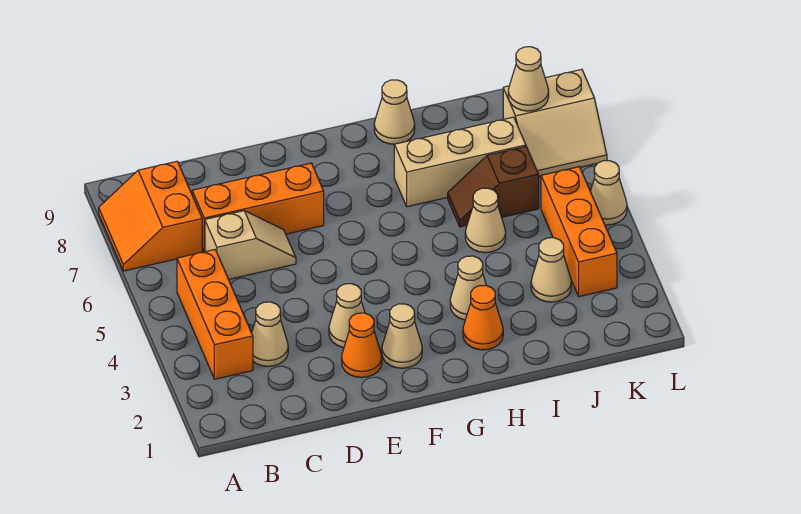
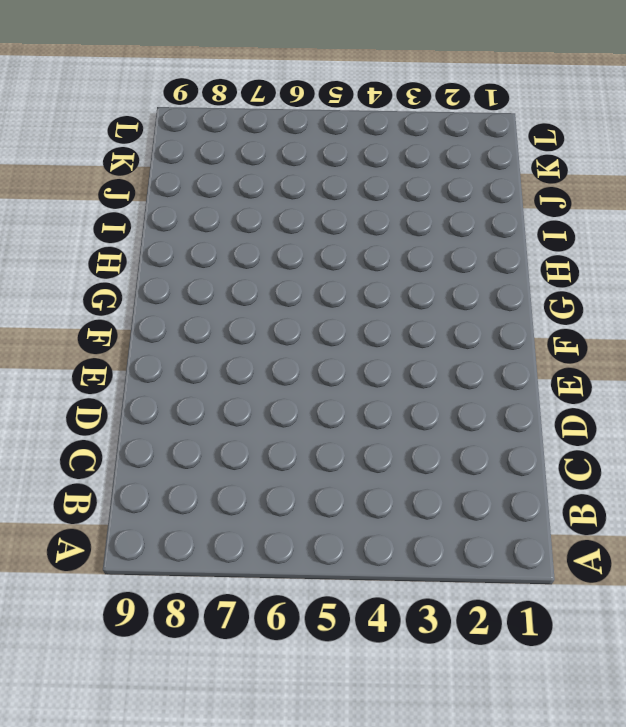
none -> orange 2x2 slope [99,161,202,271]
none -> orange 1x3 brick [177,250,253,379]
none -> tan 1x1 cone [252,302,288,366]

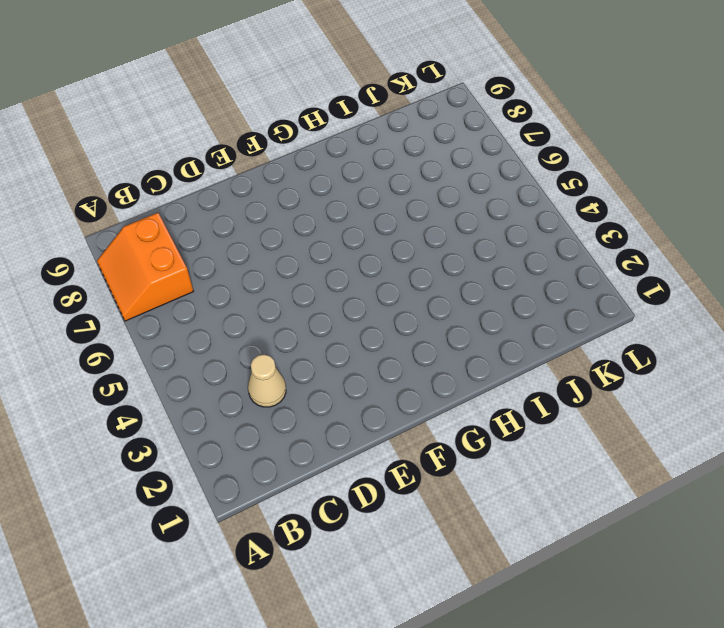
none -> orange 1x3 brick [177,250,253,379]
none -> tan 1x2 slope [205,211,296,279]
none -> orange 1x3 brick [192,163,324,252]

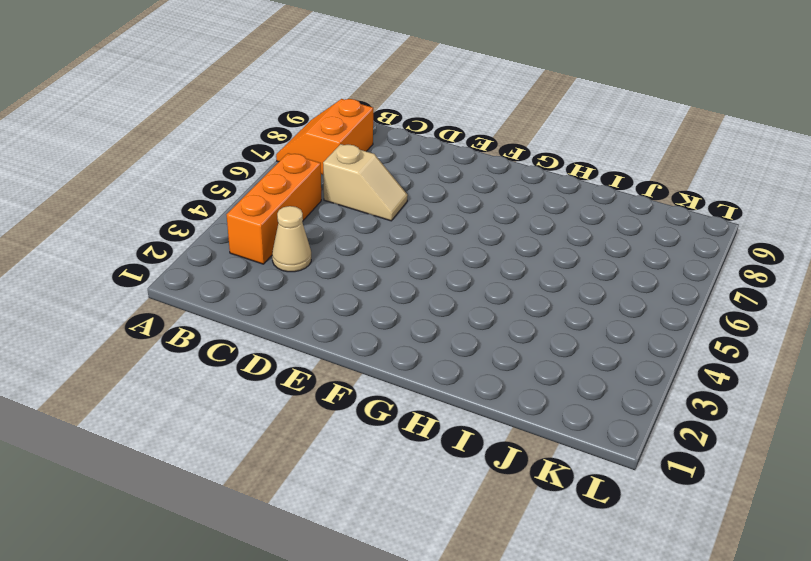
none -> orange 1x3 brick [192,163,324,252]
none -> orange 1x1 cone [342,313,382,377]
none -> tan 1x1 cone [329,284,365,347]

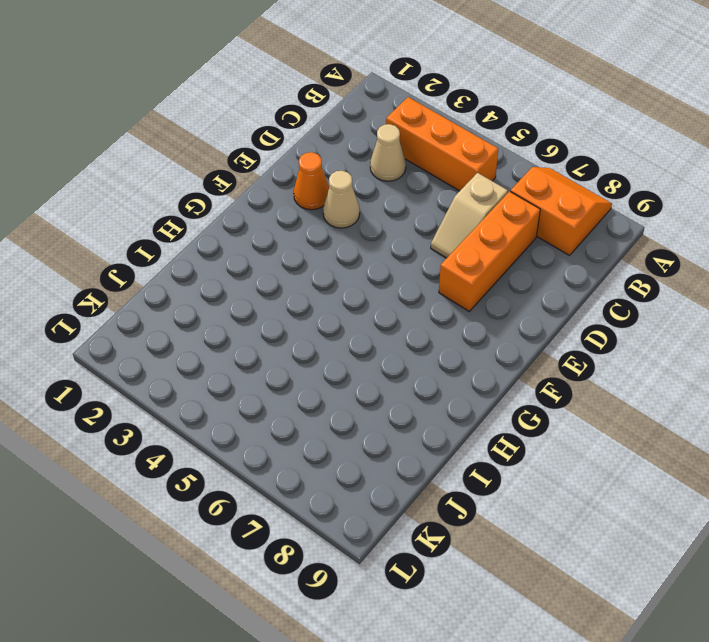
none -> tan 1x1 cone [382,304,422,368]
none -> orange 1x1 cone [463,285,503,350]
none -> tan 1x1 cone [450,256,486,320]

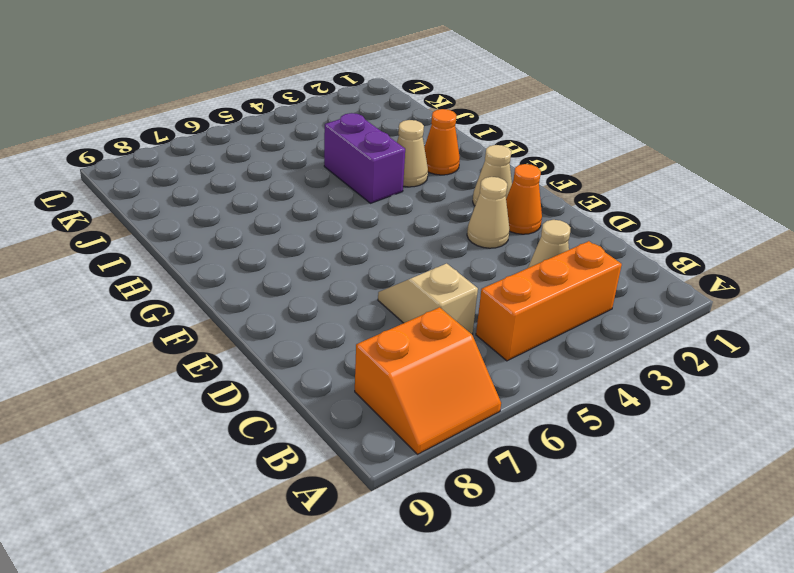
purple 1x2 brick [324,113,405,203] -> none
none -> orange 1x3 brick [192,163,324,252]
none -> tan 1x3 brick [394,117,526,207]
none -> tan 1x1 cone [374,80,415,144]

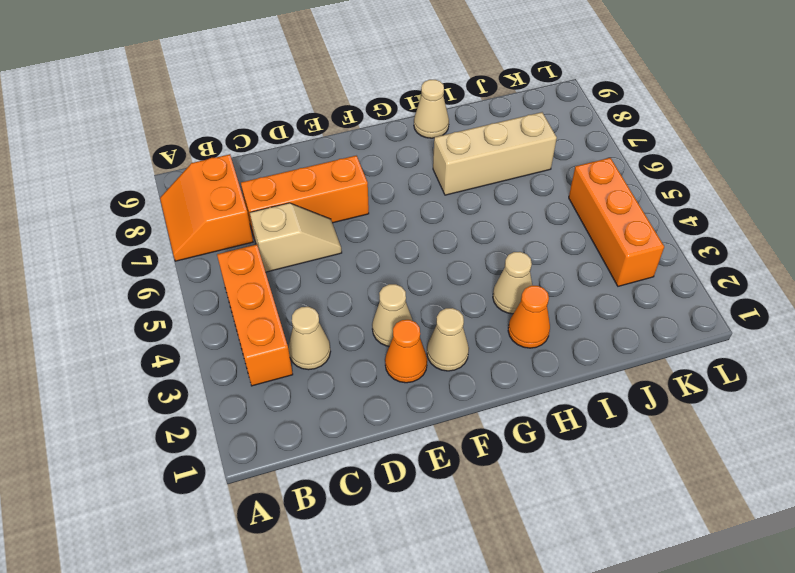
none -> tan 1x1 cone [465,188,506,253]
none -> brown 1x2 slope [448,147,539,227]
none -> tan 1x1 cone [531,238,571,302]

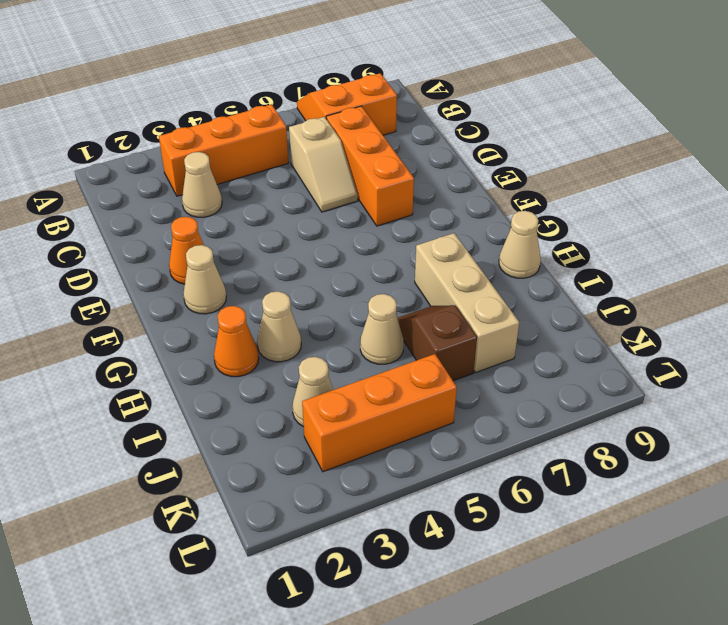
none -> tan 1x1 cone [329,284,365,347]
none -> tan 2x2 slope [503,69,607,177]
none -> tan 1x1 cone [590,161,627,225]

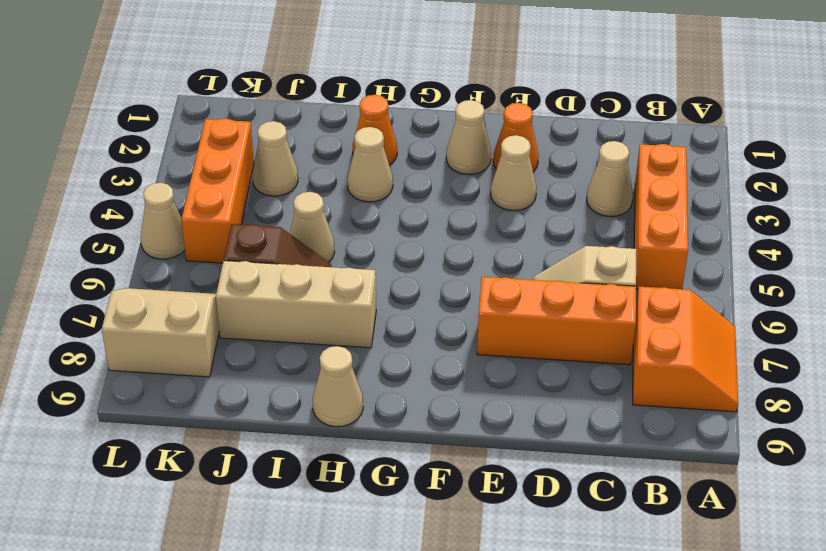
none -> tan 1x1 cone [508,47,549,111]

